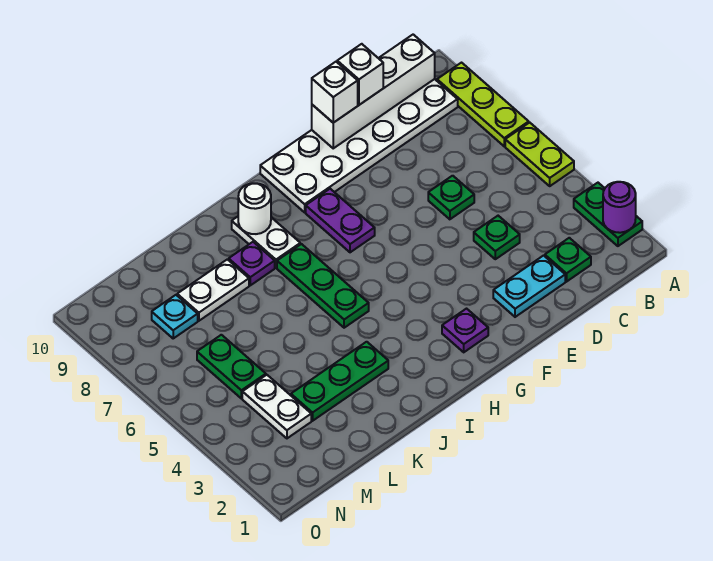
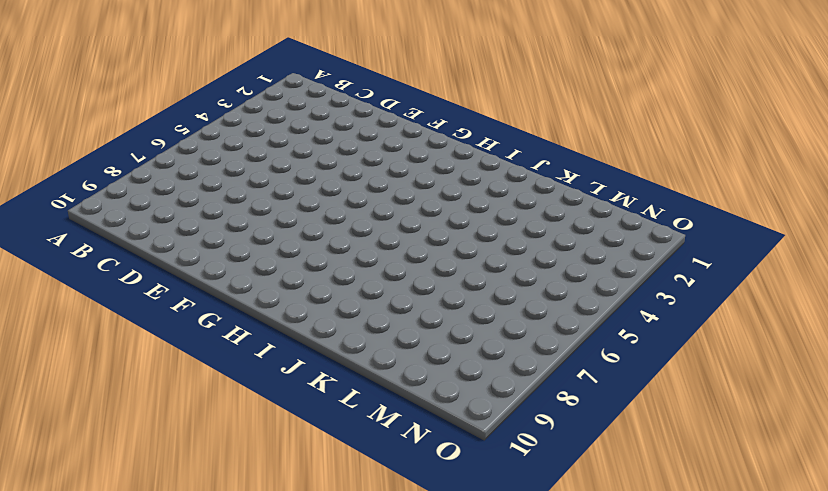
none -> green 1x2 plate [574,183,642,246]
none -> lime 1x2 plate [505,123,574,186]
none -> lime 1x3 plate [437,63,529,146]

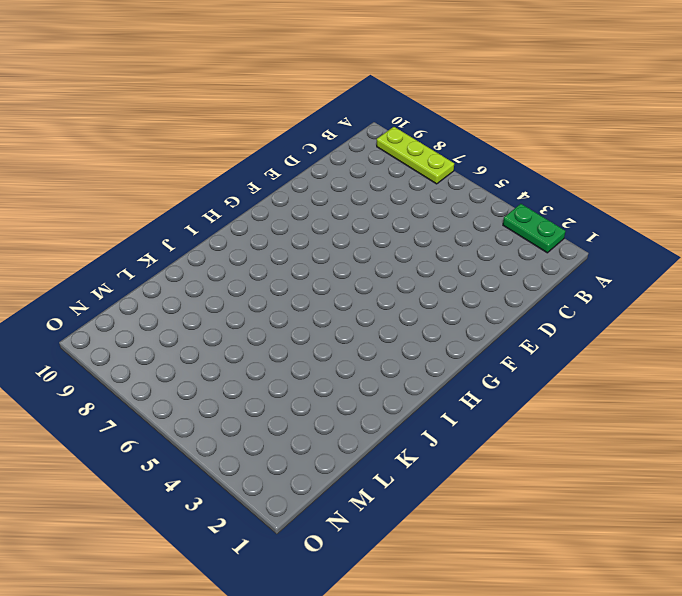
none -> lime 1x2 plate [505,123,574,186]
none -> white 2x6 plate [260,79,458,212]
none -> green 1x1 plate [545,238,591,282]

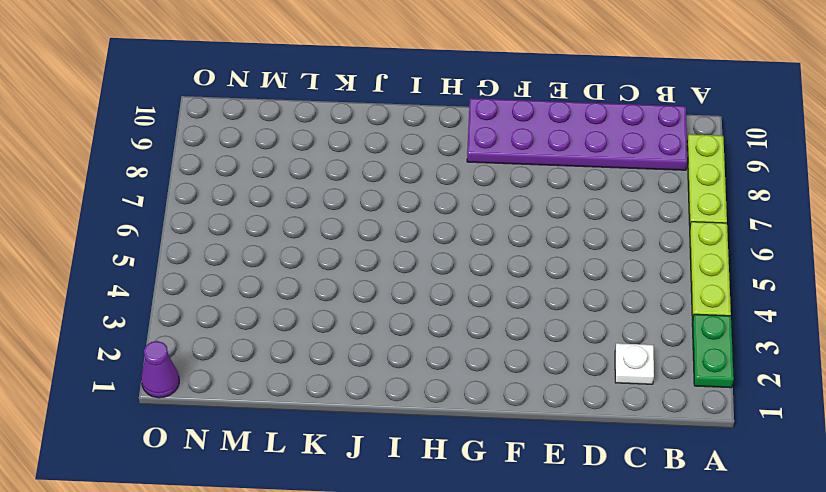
lime 1x3 plate [690,222,731,321] -> lime 1x2 plate [505,123,574,186]
purple 2x6 plate [467,98,687,170] -> white 2x6 plate [260,79,458,212]
white 1x1 plate [615,343,654,384] -> green 1x1 plate [545,238,591,282]
purple 1x1 cone [141,341,179,398] -> none
none -> cyan 1x2 plate [493,256,565,317]
none -> green 1x1 plate [474,216,520,259]
none -> green 1x1 plate [428,176,474,219]

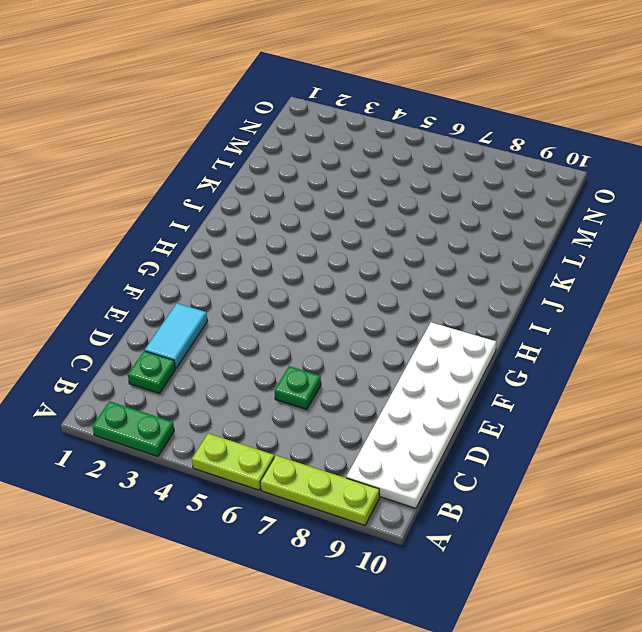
cyan 1x2 tile [145,303,207,368] -> cyan 1x2 plate [493,256,565,317]
none -> green 1x1 plate [474,216,520,259]
none -> purple 1x1 plate [442,309,488,352]
none -> purple 1x2 plate [306,189,375,252]

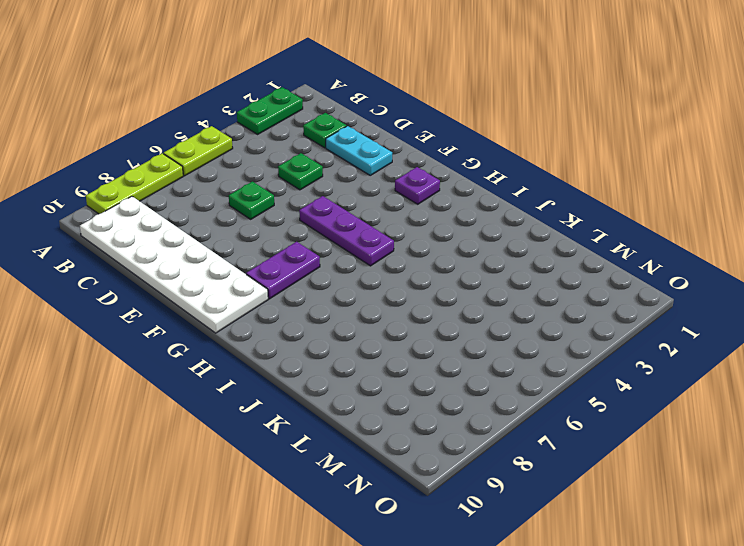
purple 1x3 plate [299,196,394,266] -> none
none -> green 1x3 plate [277,244,369,328]
none -> white 1x2 plate [232,217,300,268]
none -> green 1x3 plate [291,342,388,421]

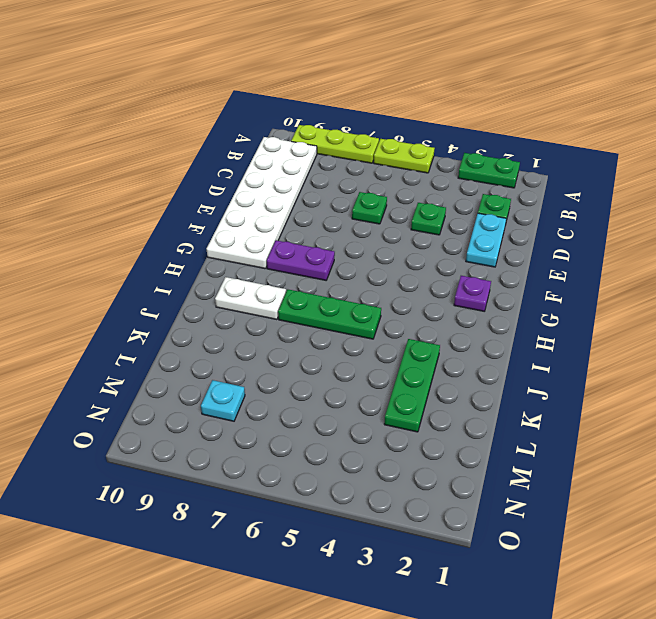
none -> purple 1x1 plate [229,242,275,285]
none -> white 1x2 plate [177,259,249,321]
none -> white 1x2 plate [242,375,311,438]

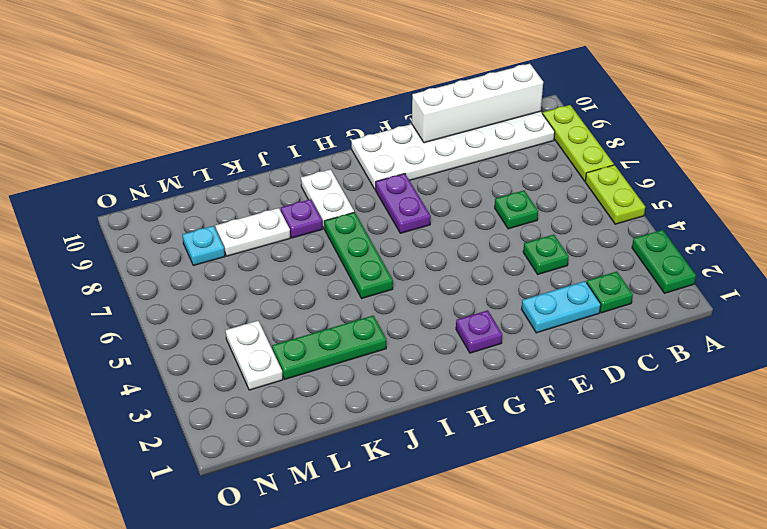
none -> green 1x2 plate [197,335,266,399]
none -> purple 1x1 round brick [603,182,636,233]
none -> white 1x1 round brick [238,183,271,234]

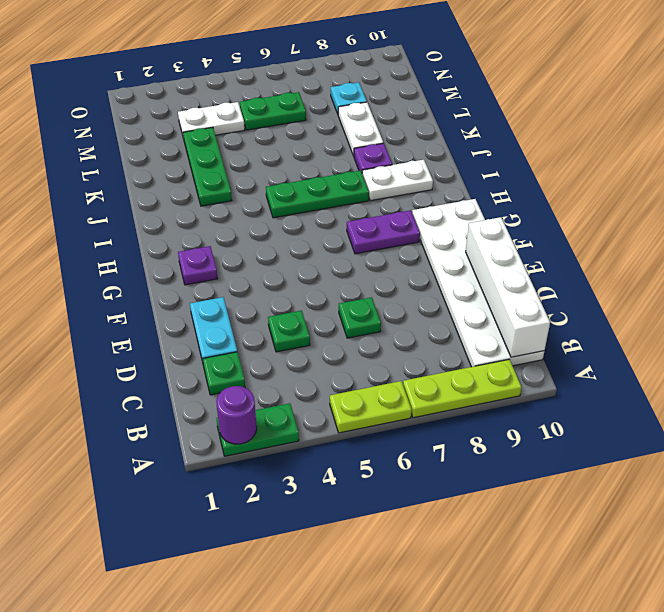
none -> white 1x1 round brick [238,183,271,234]
none -> white 1x1 brick [337,44,383,105]
none -> white 1x1 brick [312,62,358,123]

